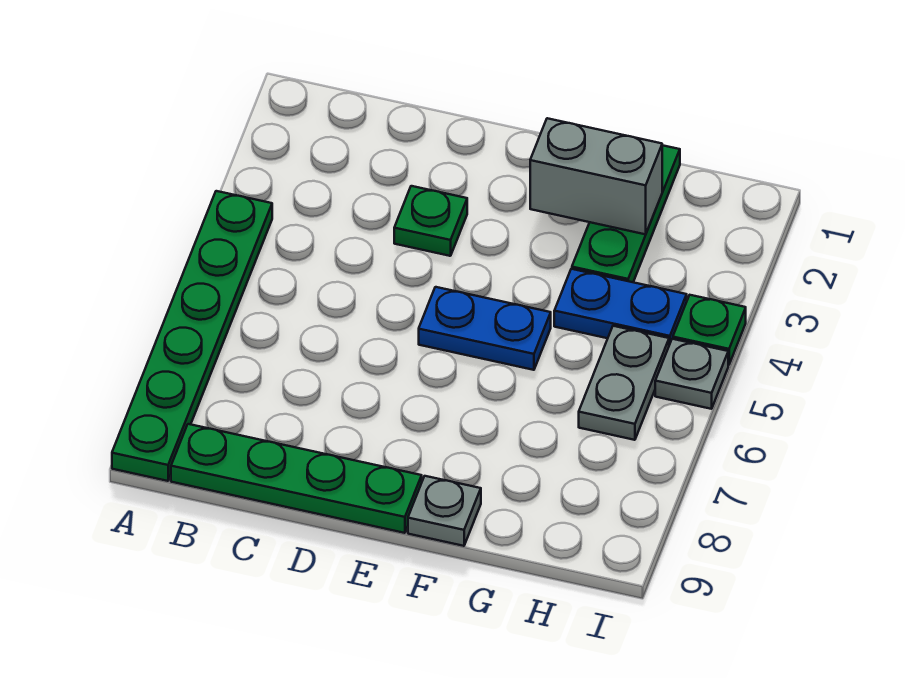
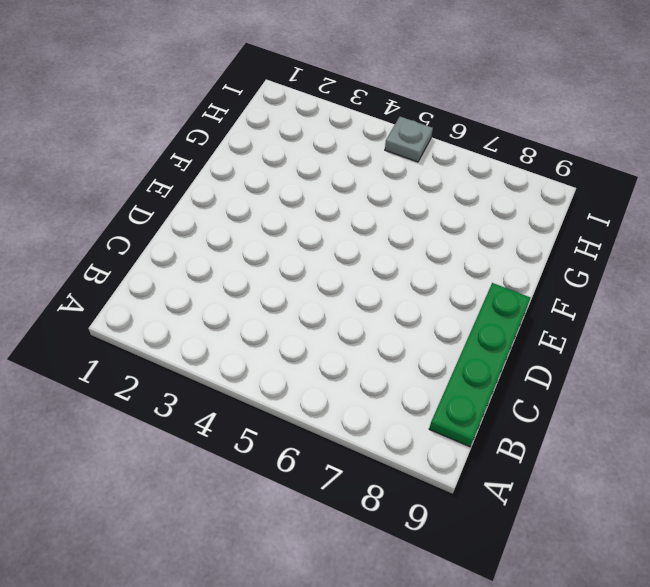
none -> green 1x6 plate [112,191,272,481]
none -> green 1x1 plate [394,186,467,256]

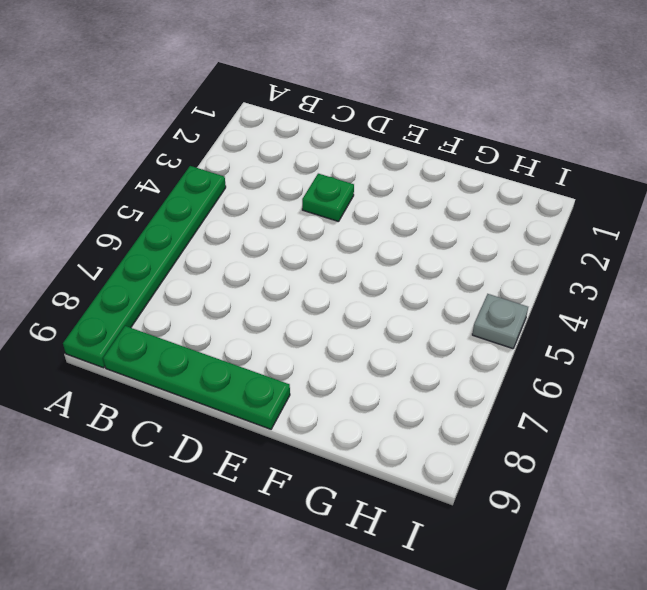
none -> blue 1x2 plate [419,287,551,370]
none -> grey 1x1 plate [408,476,481,546]

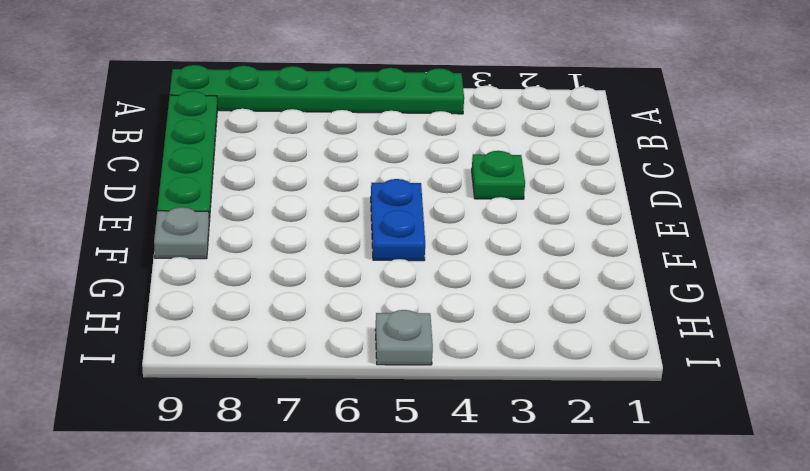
none -> green 1x3 plate [572,145,680,282]
none -> blue 1x2 plate [554,269,687,345]

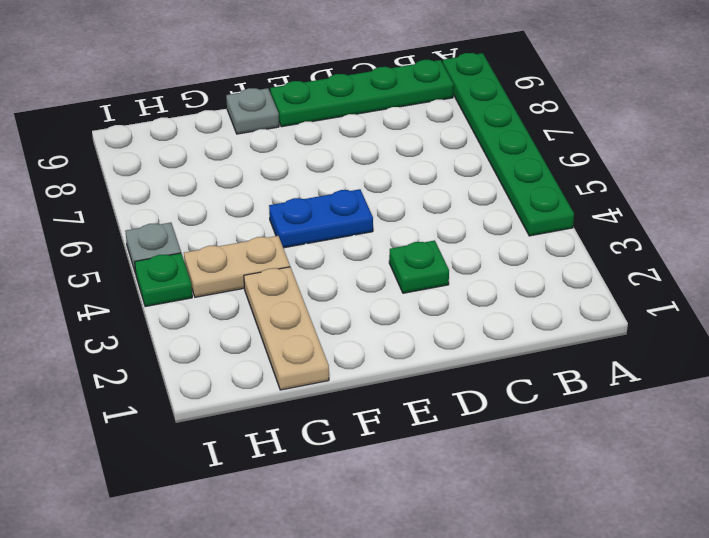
tan 1x3 plate [244,267,329,390] -> green 1x3 plate [572,145,680,282]
tan 1x2 plate [184,236,290,297] -> blue 1x2 plate [554,269,687,345]
none -> grey 1x2 plate [579,326,669,440]
none -> grey 1x2 brick [530,118,662,234]

